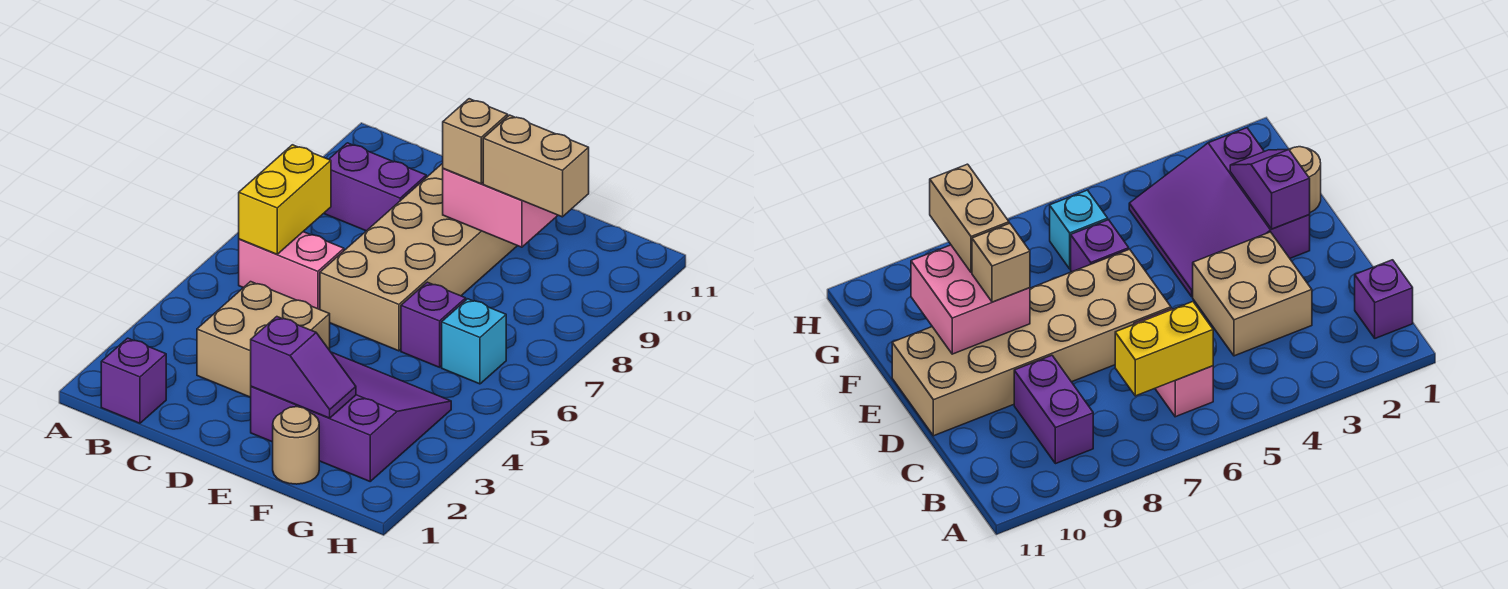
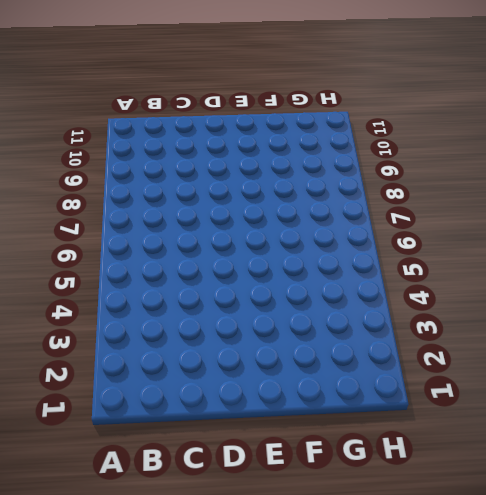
none -> purple 1x1 brick [101,338,166,423]
none -> pink 1x2 brick [239,232,344,310]
none -> purple 1x2 brick [324,143,426,231]

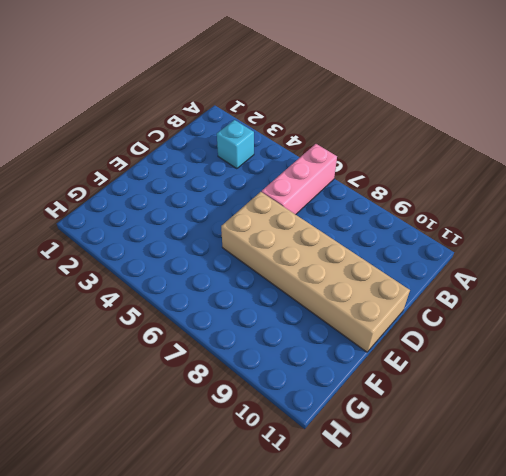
pink 1x3 brick [262,144,337,215] -> pink 1x2 brick [239,232,344,310]
cyan 1x1 brick [217,120,254,169] -> cyan 1x1 brick moved to [442,299,506,384]
none -> purple 1x1 brick [101,338,166,423]
none -> purple 1x2 brick [324,143,426,231]
none -> tan 2x2 brick [197,282,330,397]

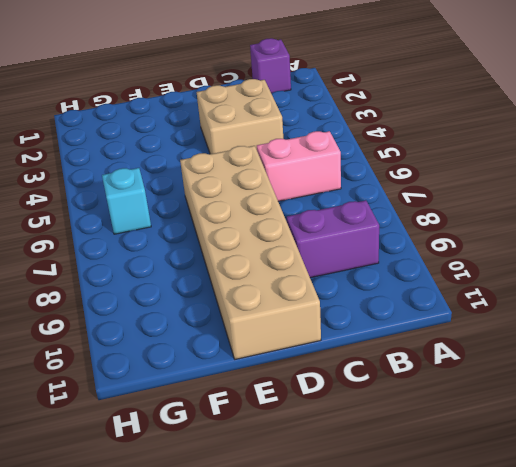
none -> purple 3x3 slope [250,352,451,481]
none -> tan 1x1 round brick [273,407,319,484]
none -> purple 1x1 brick [401,282,466,367]

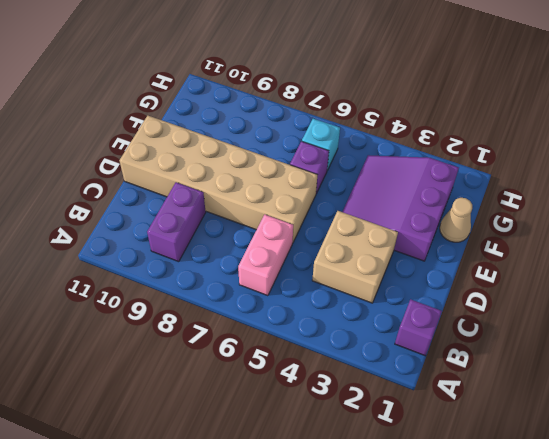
tan 1x1 cone [440,198,472,242] -> tan 1x1 round brick [273,407,319,484]
none -> yellow 1x2 brick [239,145,331,254]
none -> purple 1x2 slope [251,317,356,418]
none -> pink 2x2 brick [443,169,558,247]

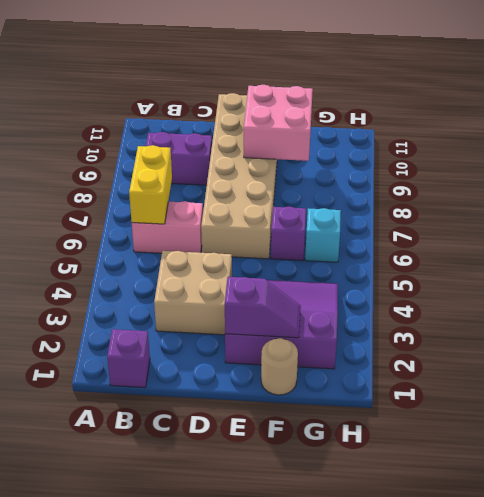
none -> tan 1x1 brick [443,99,508,184]
none -> tan 1x2 brick [483,115,589,217]

